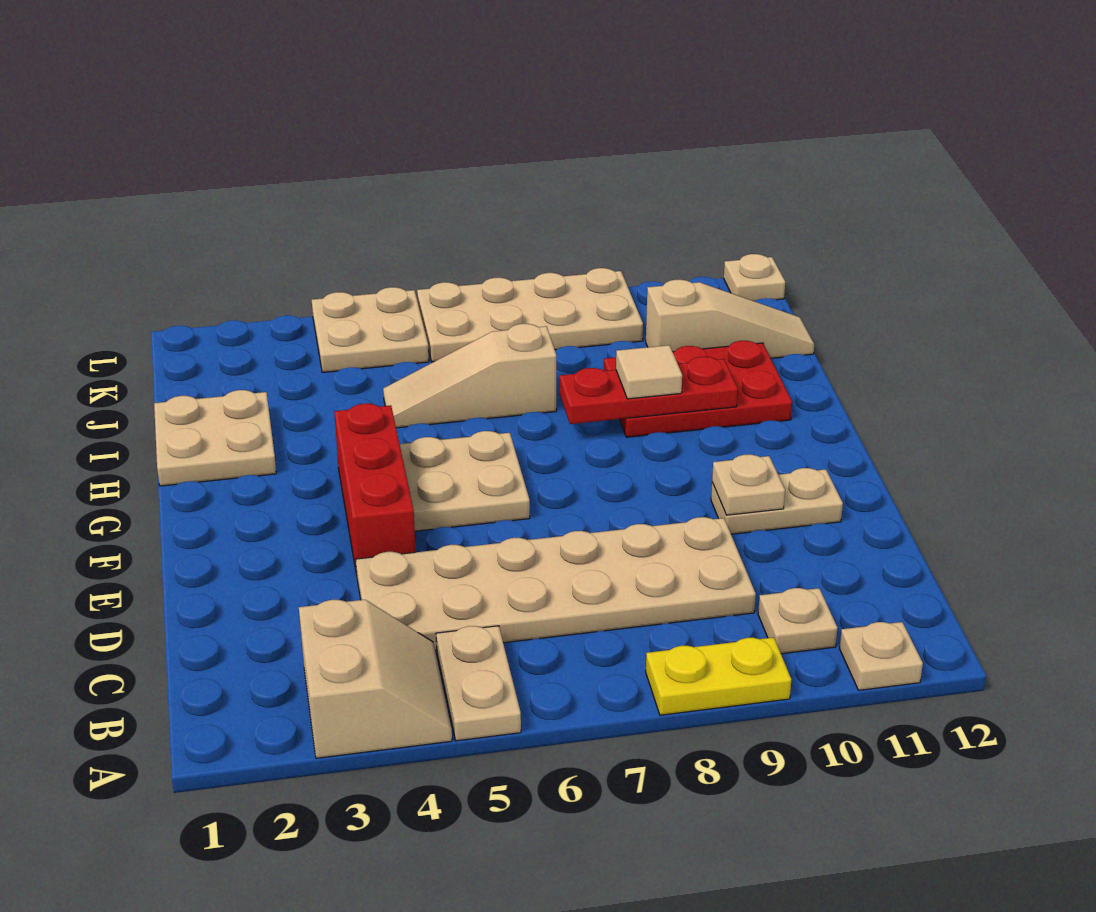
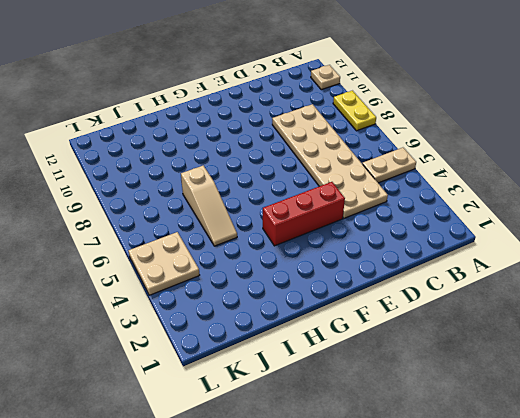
none -> tan 2x2 slope [299,600,452,758]
none -> tan 1x1 plate [758,588,837,654]
none -> tan 1x2 plate [711,468,843,534]

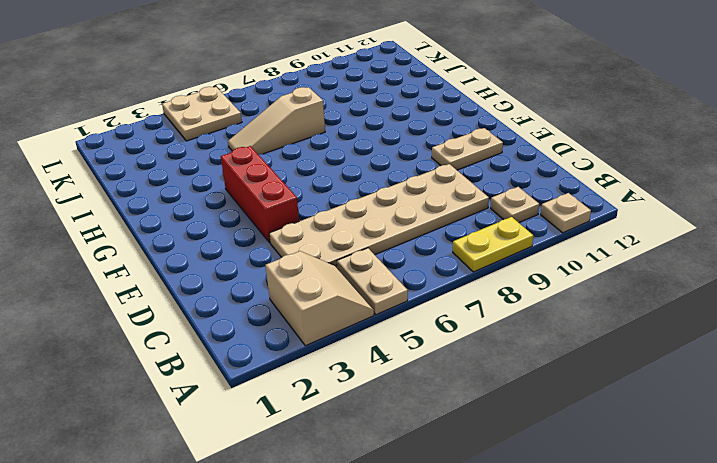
none -> tan 2x2 plate [400,431,530,531]
none -> tan 2x2 plate [154,390,276,486]
none -> red 2x3 plate [604,341,792,437]

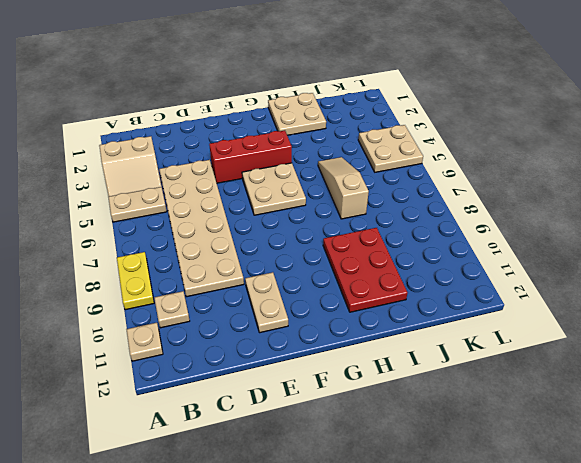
none -> tan 1x3 slope [646,280,814,358]
none -> tan 2x4 plate [417,268,643,362]
none -> tan 1x1 plate [724,254,785,301]

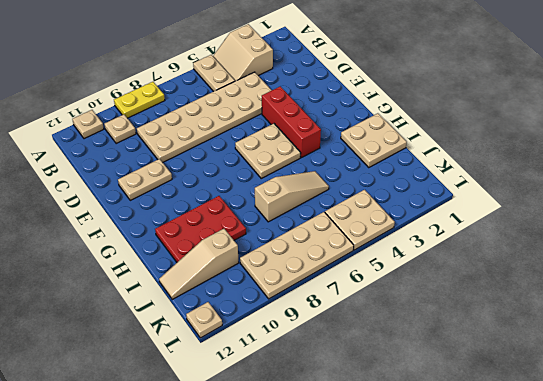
none -> tan 1x1 plate [712,454,785,515]
none -> red 1x3 plate [560,357,738,424]
none -> tan 1x1 tile [616,345,682,399]

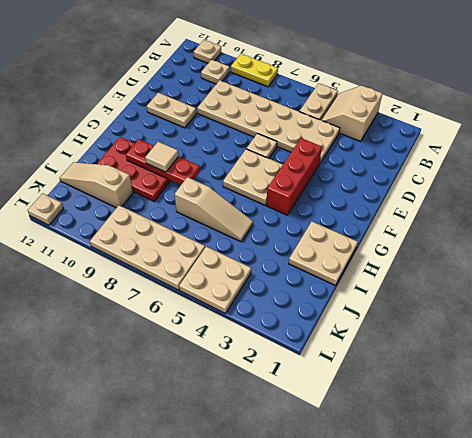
tan 1x1 plate [247,133,277,158] -> tan 1x1 plate moved to [712,454,785,515]

